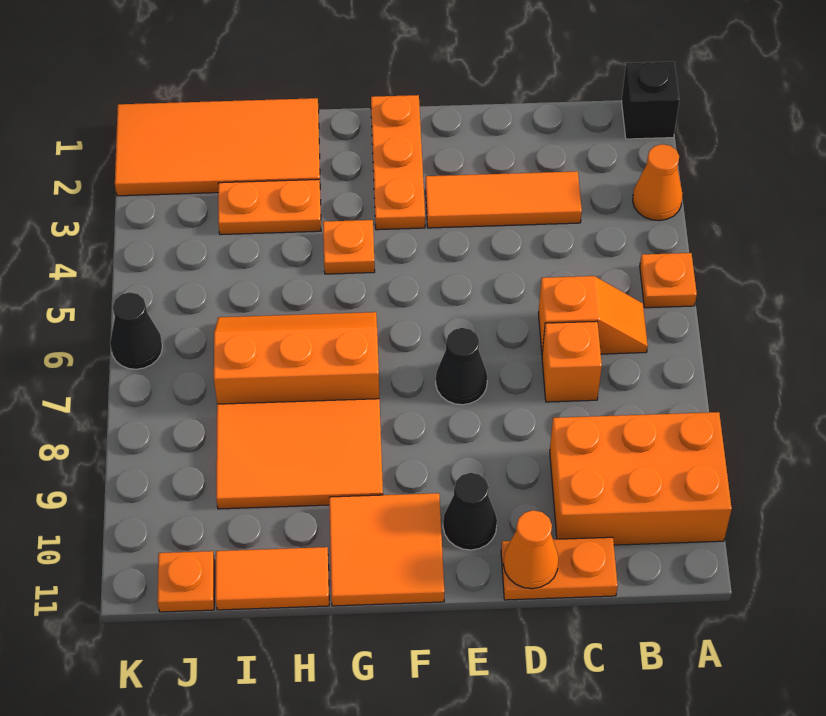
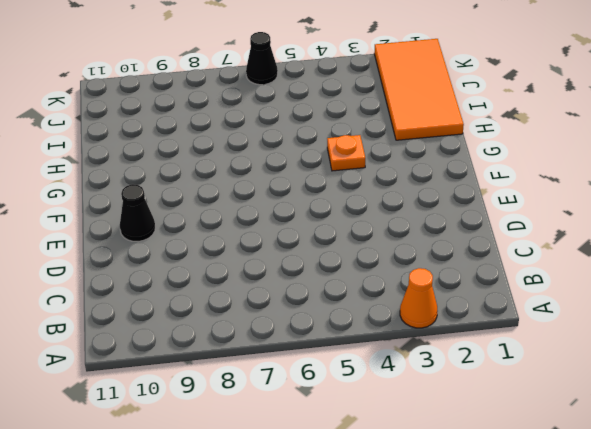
none -> black 1x1 brick [622,62,679,139]
none -> orange 1x1 plate [640,253,697,308]
none -> orange 2x3 brick [550,412,732,545]

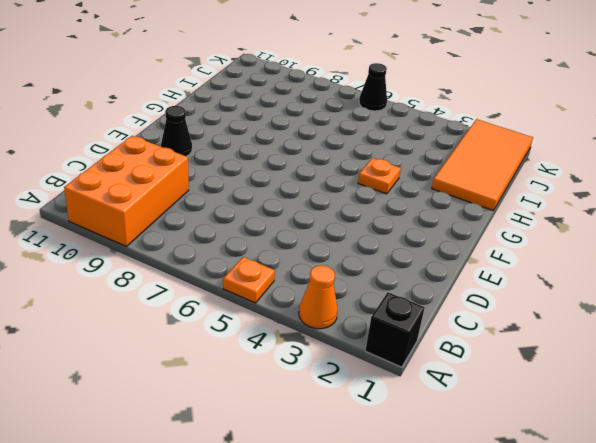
none -> orange 1x2 slope [538,276,648,354]
none -> orange 1x3 tile [426,171,582,228]
none -> orange 1x1 brick [542,321,602,402]

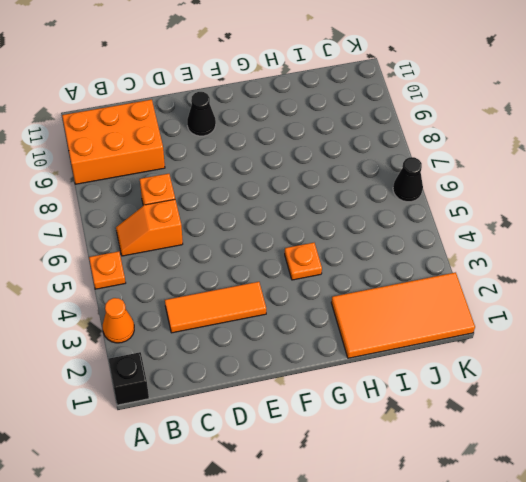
none -> orange 1x2 plate [501,537,618,600]
none -> black 1x1 cone [436,328,487,405]
none -> orange 1x3 plate [371,95,425,230]

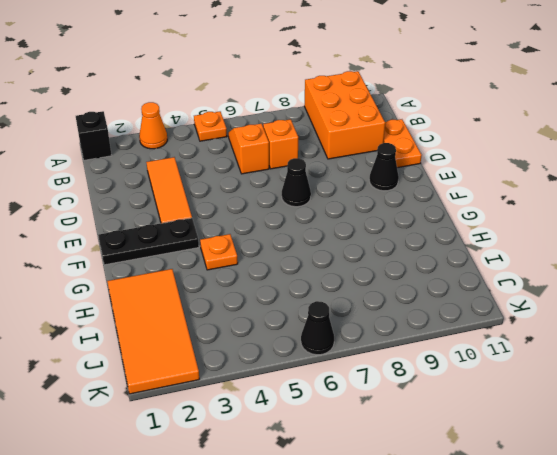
black 1x3 plate [98,218,199,265] -> orange 1x3 plate [371,95,425,230]
none -> orange 2x2 tile [329,493,444,606]
none -> orange 2x3 slope [214,312,379,404]
none -> orange 2x3 tile [216,399,383,509]

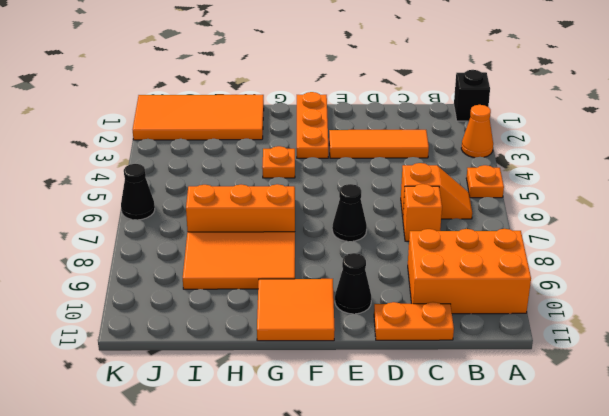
none -> orange 1x2 plate [218,179,321,235]
none -> orange 1x2 tile [216,547,329,610]
none -> orange 1x1 plate [157,551,215,612]

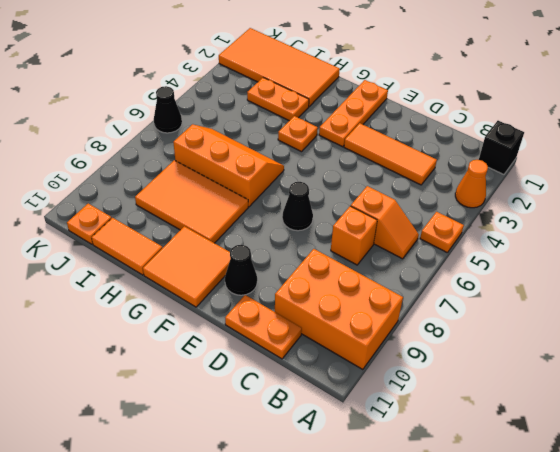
none -> orange 1x1 cone [503,510,559,589]

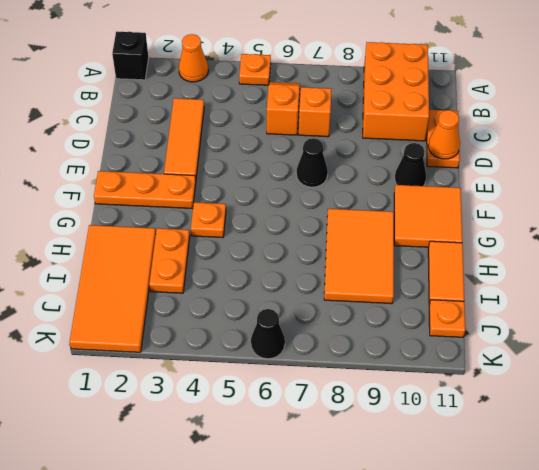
none -> orange 2x3 slope [214,312,379,404]

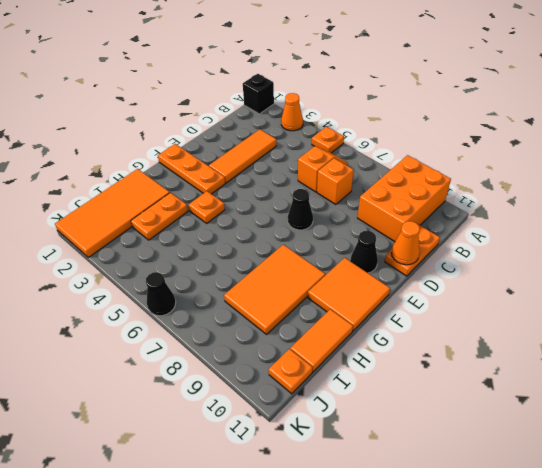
none -> orange 2x3 slope [214,312,379,404]

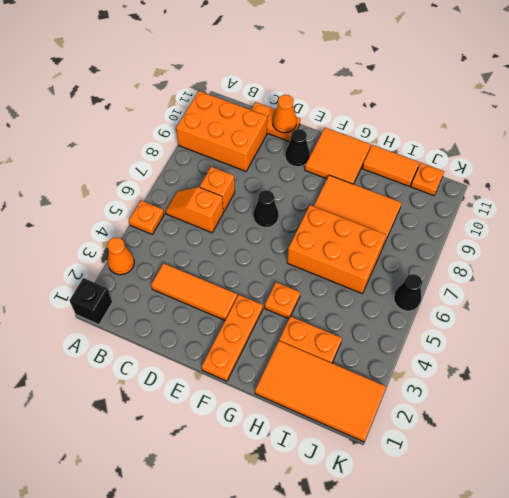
orange 2x3 brick [287,205,386,294] -> orange 2x3 slope [214,312,379,404]

